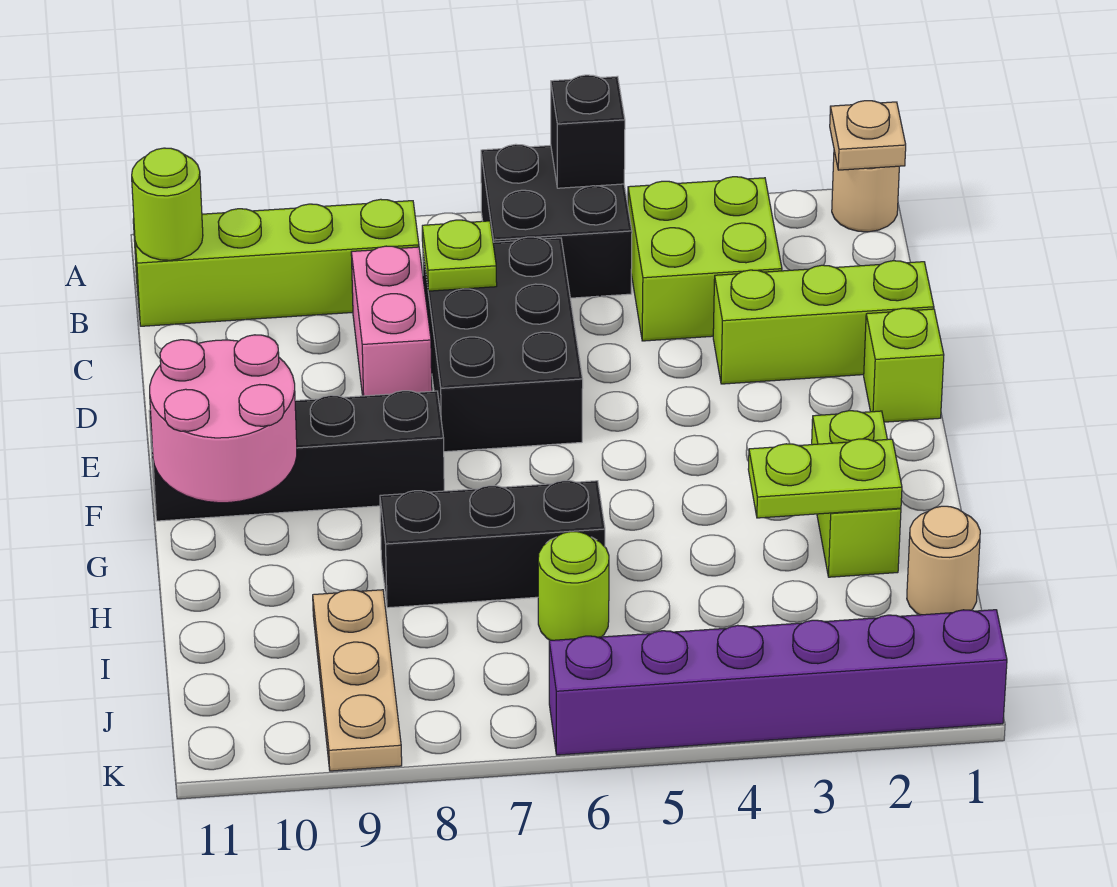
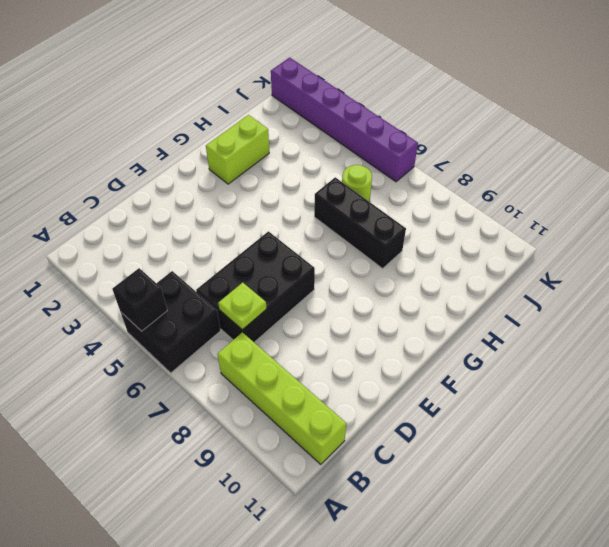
none -> tan 1x1 round brick [832,151,899,232]
none -> lime 2x2 brick [628,177,782,341]
none -> pink 1x2 brick [351,246,432,396]

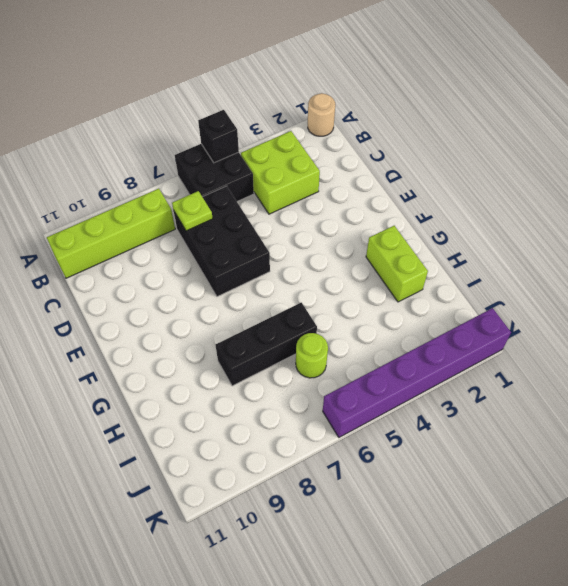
none -> pink 1x2 brick [351,246,432,396]
none -> lime 1x3 brick [713,261,934,384]
none -> lime 1x1 brick [864,308,944,422]

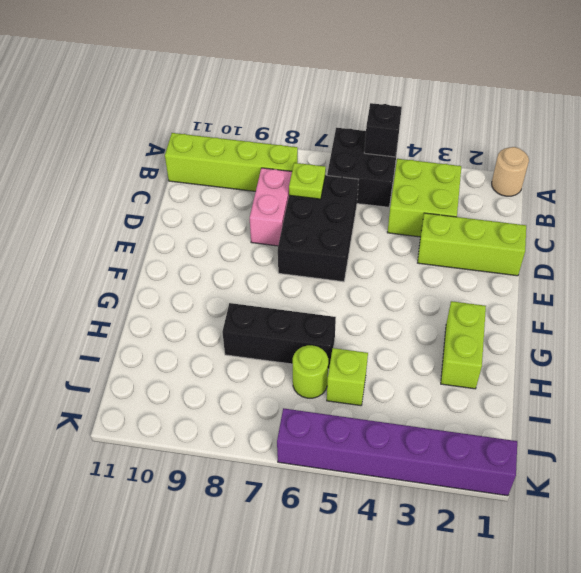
lime 1x1 brick [327,348,368,406] -> lime 1x1 brick moved to [864,308,944,422]
none -> black 1x4 brick [149,391,444,521]
none -> tan 1x1 round brick [907,506,980,615]
none -> tan 1x3 plate [313,590,402,771]

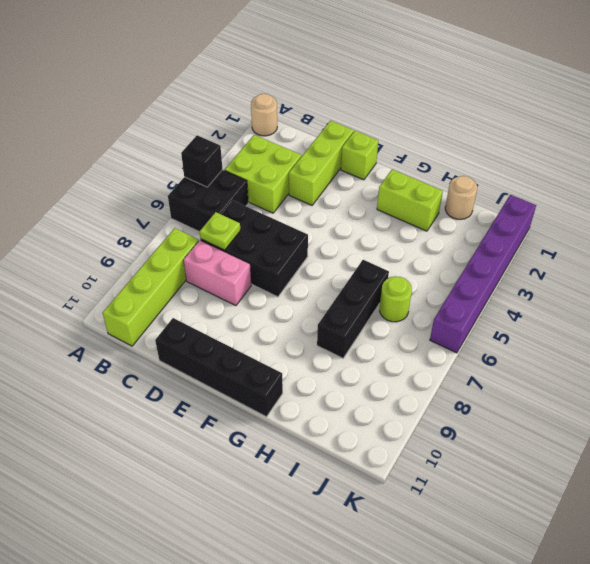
black 1x4 brick [155,318,283,417] -> black 1x4 brick turned to [149,391,444,521]
none -> tan 1x3 plate [313,590,402,771]
none -> tan 1x1 plate [830,101,906,170]
none -> lime 1x1 round brick [132,148,203,260]

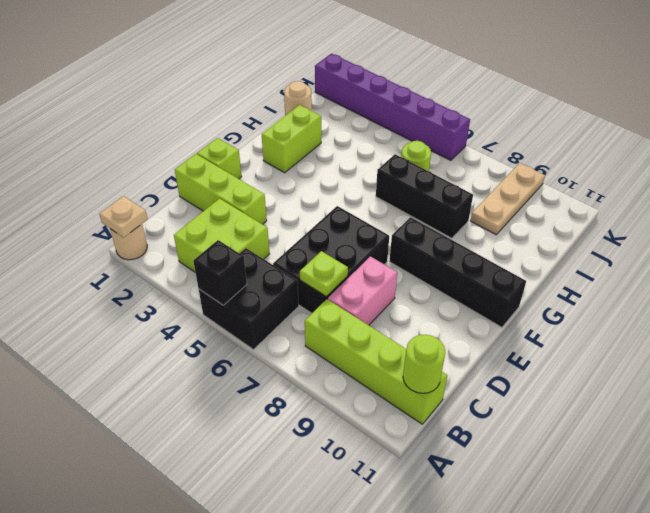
none -> pink 2x2 round brick [150,335,297,503]
none -> lime 1x2 plate [748,439,902,518]

